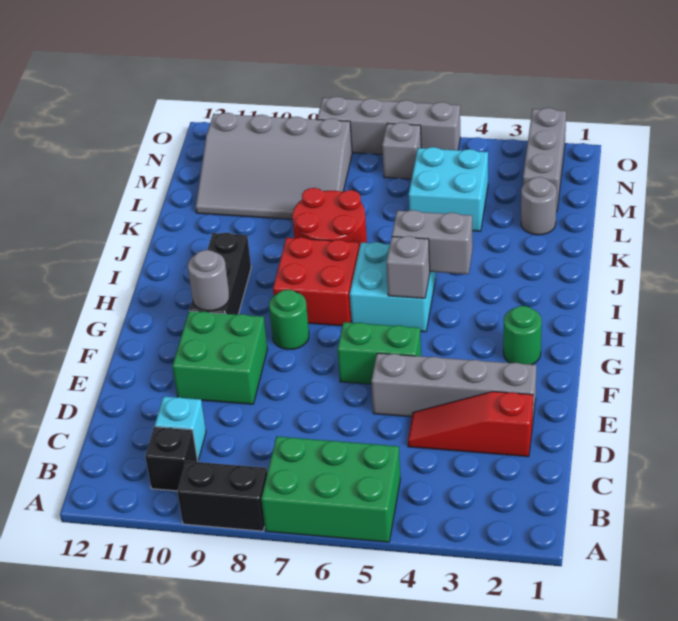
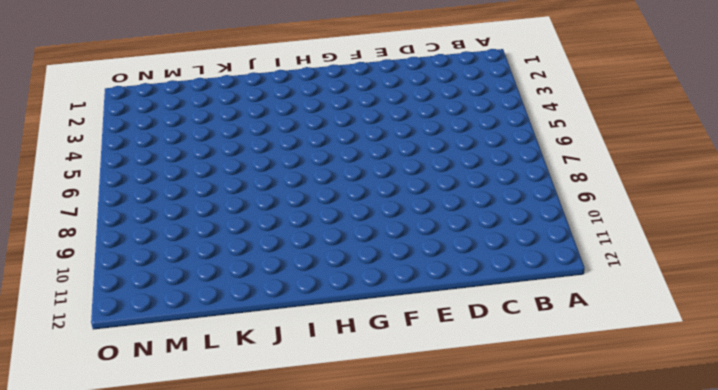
none -> green 2x3 brick [261,437,400,542]
none -> black 1x2 brick [177,461,267,531]
none -> black 1x1 brick [145,427,198,491]

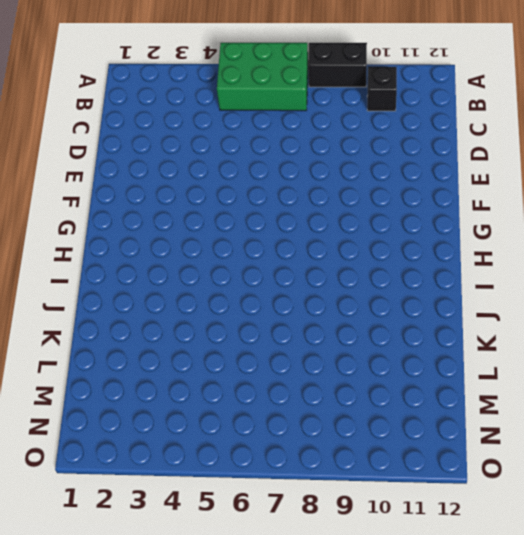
none -> cyan 1x1 brick [155,396,206,460]
none -> red 1x3 slope [408,392,533,457]
none -> grey 1x4 brick [371,353,536,426]

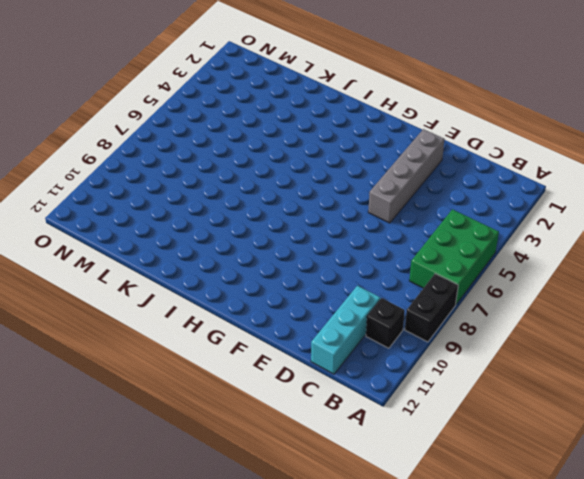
cyan 1x3 brick [311,286,380,374] -> cyan 1x1 brick [155,396,206,460]
none -> red 1x3 slope [408,392,533,457]
none -> green 2x2 brick [172,311,267,404]
none -> green 1x2 brick [338,322,421,384]

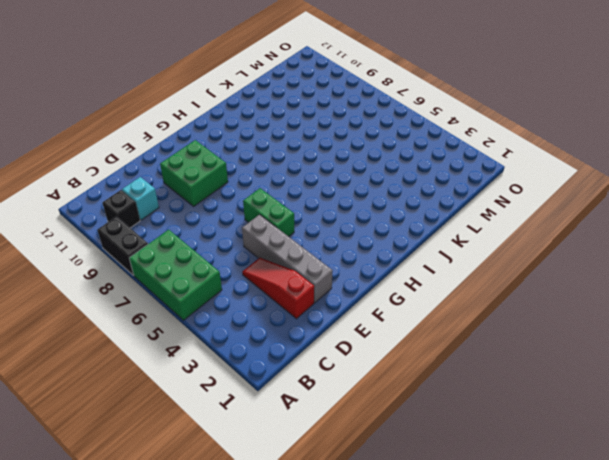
none -> green 1x1 round brick [503,306,542,365]
none -> green 1x1 round brick [269,290,309,349]
none -> black 1x3 brick [189,233,251,315]

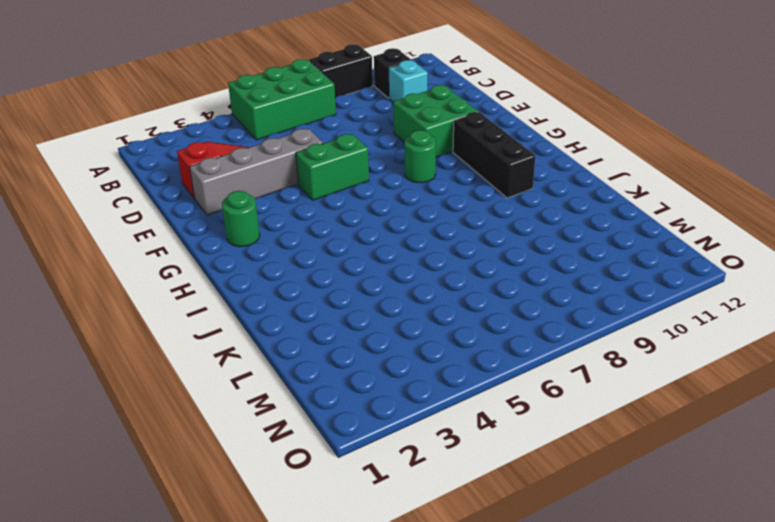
none -> cyan 2x2 brick [350,242,435,332]
none -> red 2x2 brick [273,237,359,326]
none -> red 2x2 round brick [292,188,367,248]

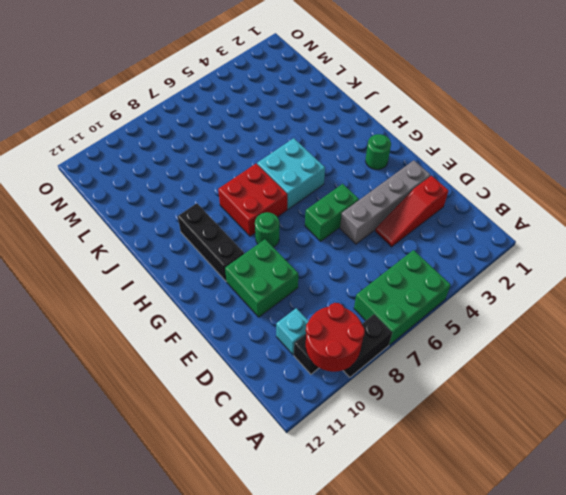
red 2x2 round brick [306,303,365,372] -> red 2x2 round brick moved to [292,188,367,248]
none -> grey 1x1 round brick [521,177,557,235]
none -> cyan 2x2 brick [409,147,488,231]
none -> grey 3x4 slope [196,113,352,219]

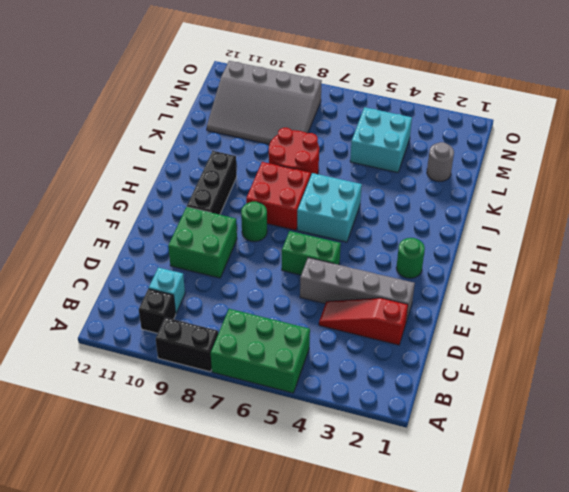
none -> grey 1x3 brick [523,108,566,212]
none -> grey 1x1 brick [382,122,421,179]
none -> grey 1x4 brick [317,97,460,155]

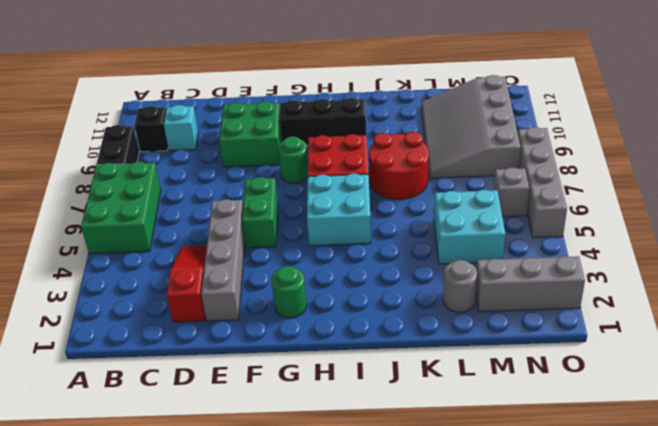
none -> grey 1x1 round brick [188,250,229,311]
none -> grey 1x1 brick [386,236,430,298]
none -> grey 1x2 brick [392,210,473,274]

